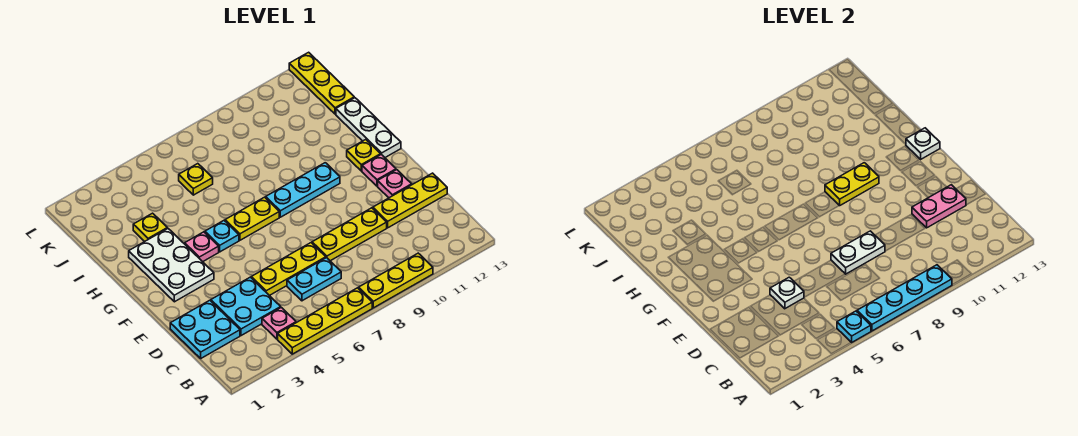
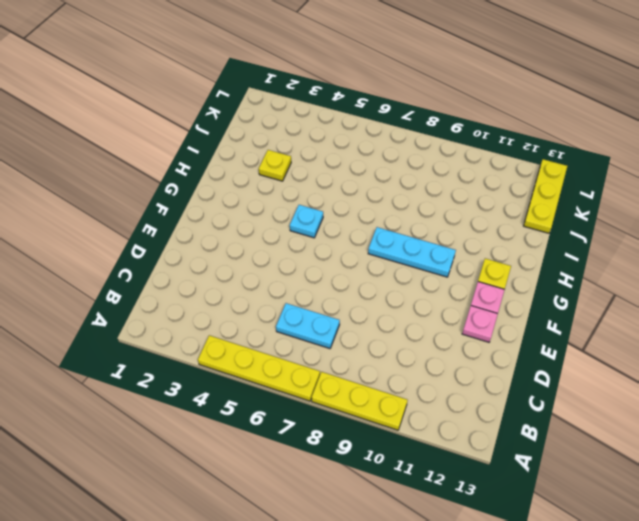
none -> pink 1x1 plate [262,307,296,339]
none -> cyan 2x2 plate [170,300,240,358]
none -> cyan 2x2 plate [211,277,281,336]

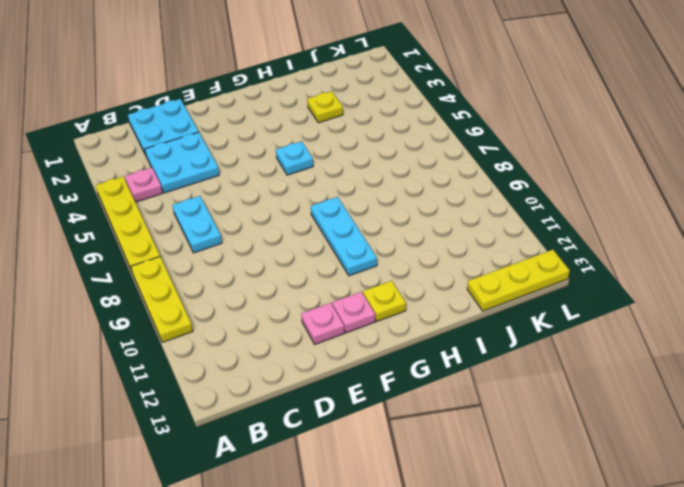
none -> yellow 1x3 plate [251,243,326,296]
none -> yellow 1x3 plate [312,208,387,261]
none -> yellow 1x3 plate [373,173,447,228]

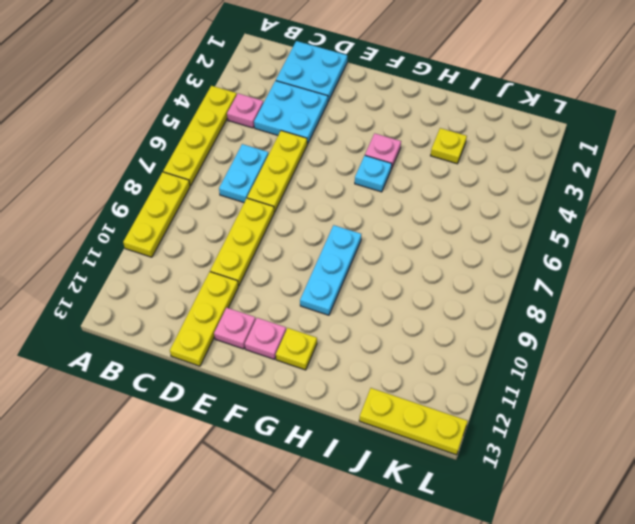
none -> white 2x3 plate [129,228,214,302]
none -> yellow 1x2 plate [225,197,279,240]
none -> white 1x3 plate [336,98,401,157]

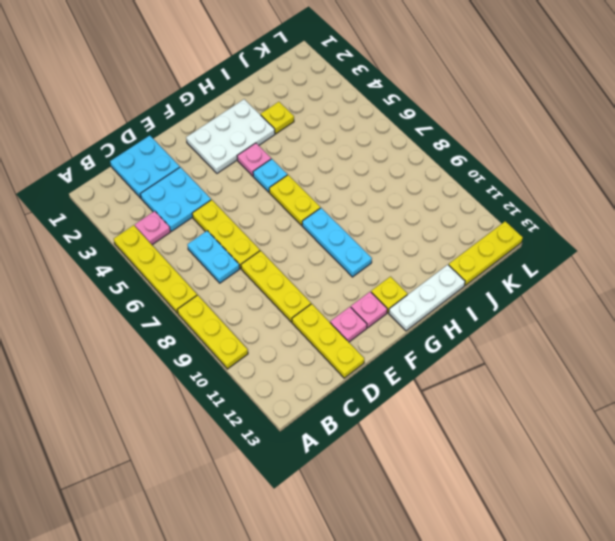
none -> yellow 1x1 plate [179,164,213,195]
none -> cyan 1x1 plate [837,311,871,343]
none -> cyan 1x4 plate [857,265,952,331]

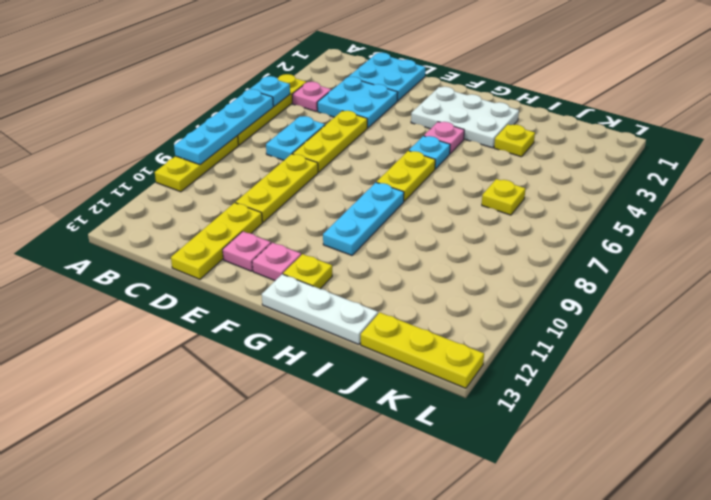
none -> white 1x1 plate [770,277,804,309]
none -> white 1x2 plate [831,231,885,274]
none -> pink 1x2 plate [912,185,966,228]

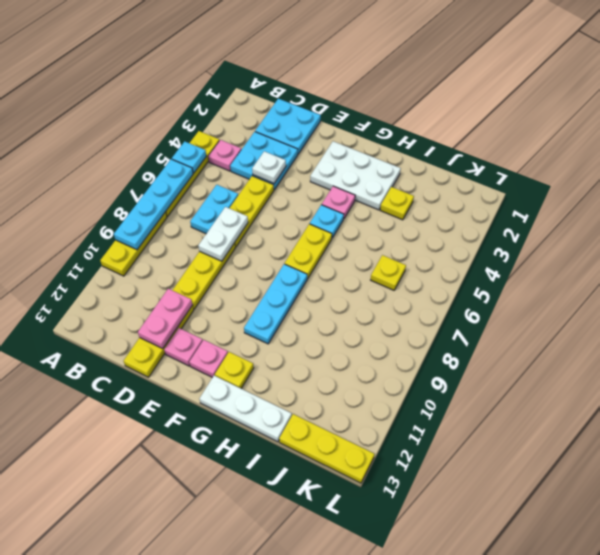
none -> yellow 1x2 plate [825,163,879,206]
none -> white 1x1 plate [906,128,940,159]

